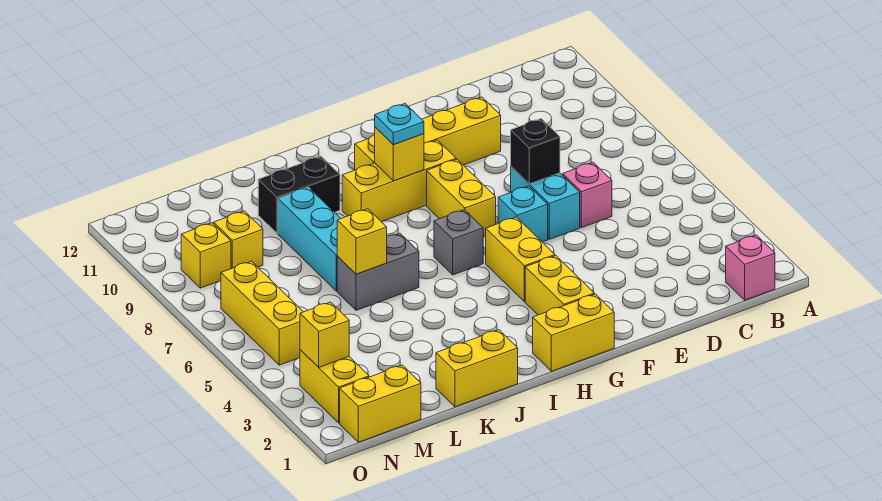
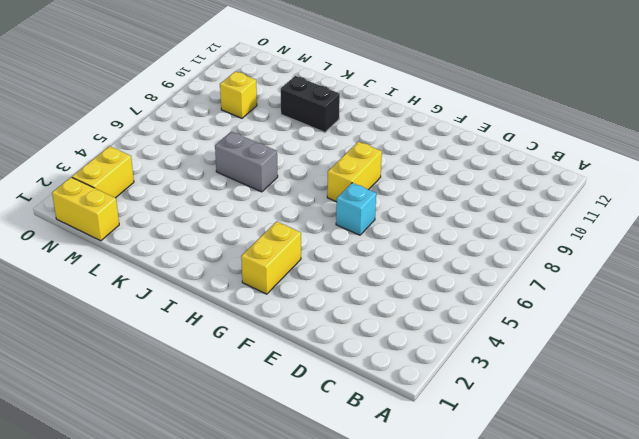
none -> pink 1x1 brick [726,235,775,300]
none -> pink 1x1 brick [563,163,612,228]
none -> cyan 1x2 brick [511,167,580,239]

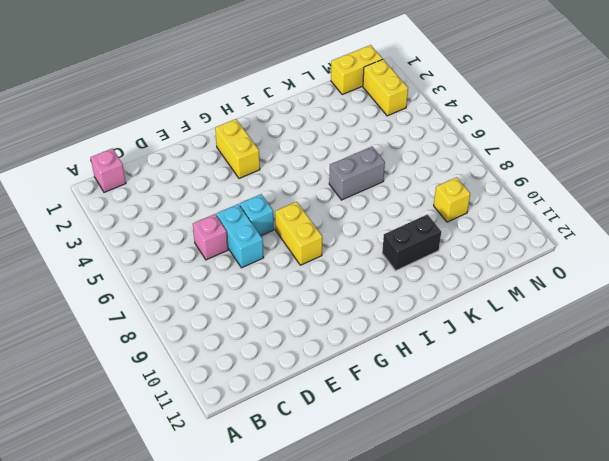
none -> yellow 1x4 brick [355,97,501,170]
none -> yellow 1x2 brick [533,294,614,371]
none -> yellow 1x2 brick [485,217,555,302]

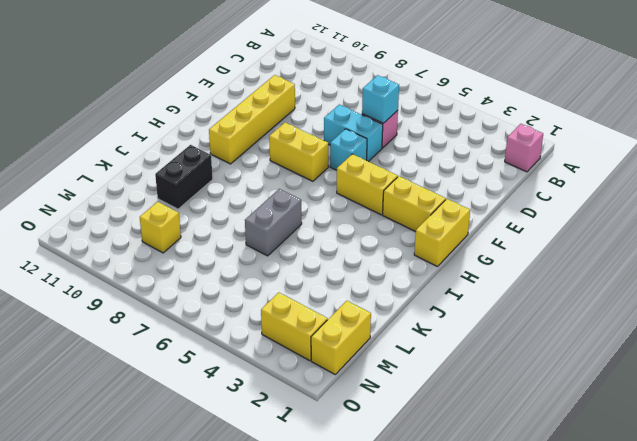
cyan 1x1 brick [362,75,399,123] -> none
none -> yellow 1x3 brick [342,140,456,222]
none -> grey 1x1 brick [434,210,483,275]
none -> yellow 1x2 brick [436,330,518,407]

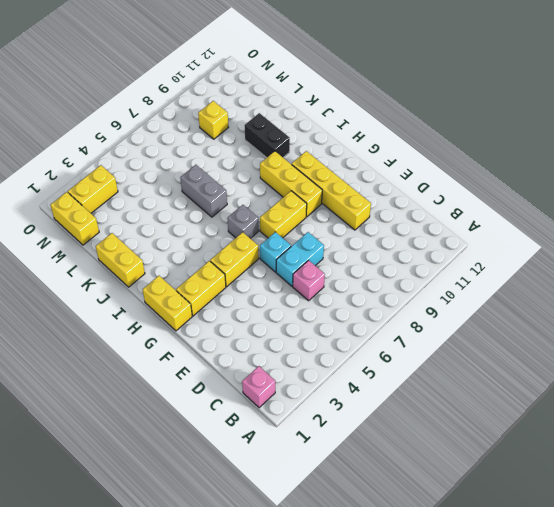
none -> cyan 1x3 brick [278,187,341,291]
none -> yellow 1x3 brick [221,261,303,365]
none -> yellow 1x1 brick [181,223,231,288]

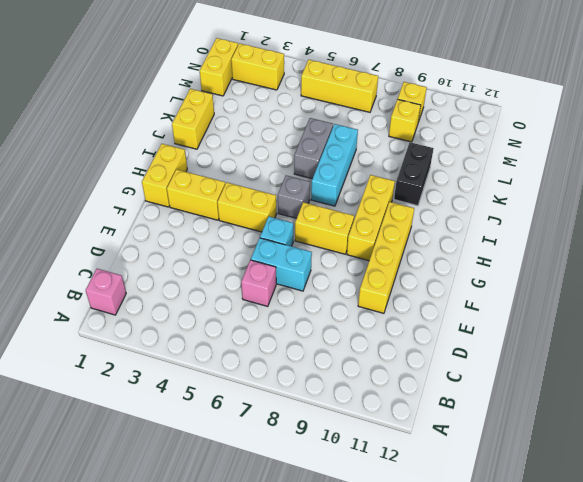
cyan 1x3 brick [311,124,358,206] -> cyan 1x3 brick turned to [278,187,341,291]
none -> black 1x1 brick [511,119,560,184]
none -> yellow 1x1 brick [375,127,424,181]
none -> yellow 1x1 brick [337,209,387,274]

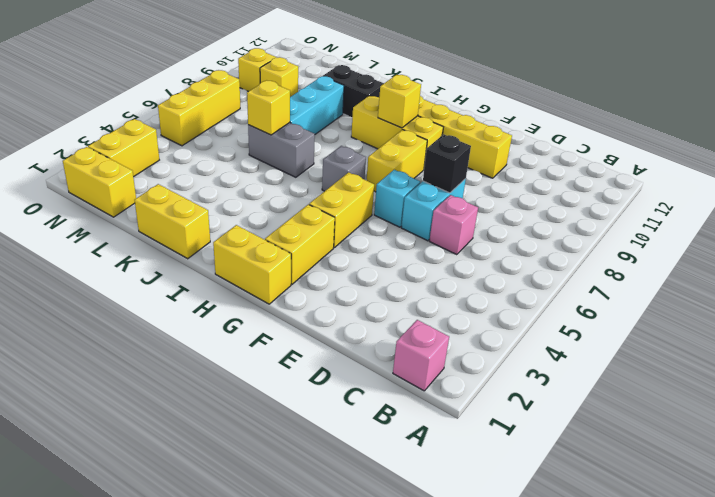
none -> yellow 1x1 brick [300,302,349,367]
none -> cyan 1x1 plate [375,104,424,145]

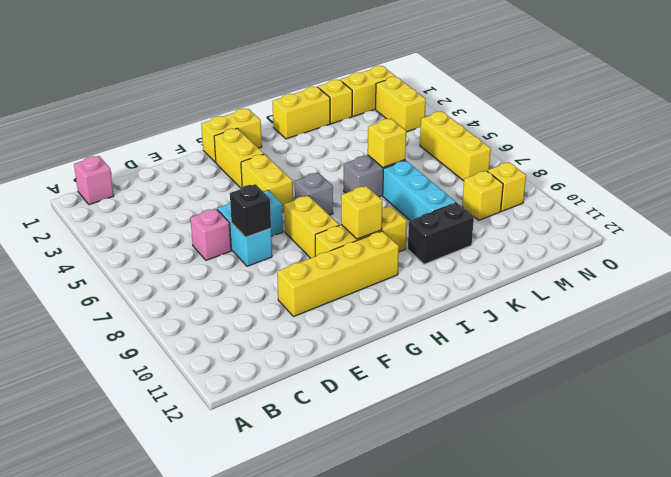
yellow 1x1 brick [318,80,352,124] -> yellow 1x1 brick moved to [300,302,349,367]
none -> cyan 1x1 plate [375,104,424,145]

